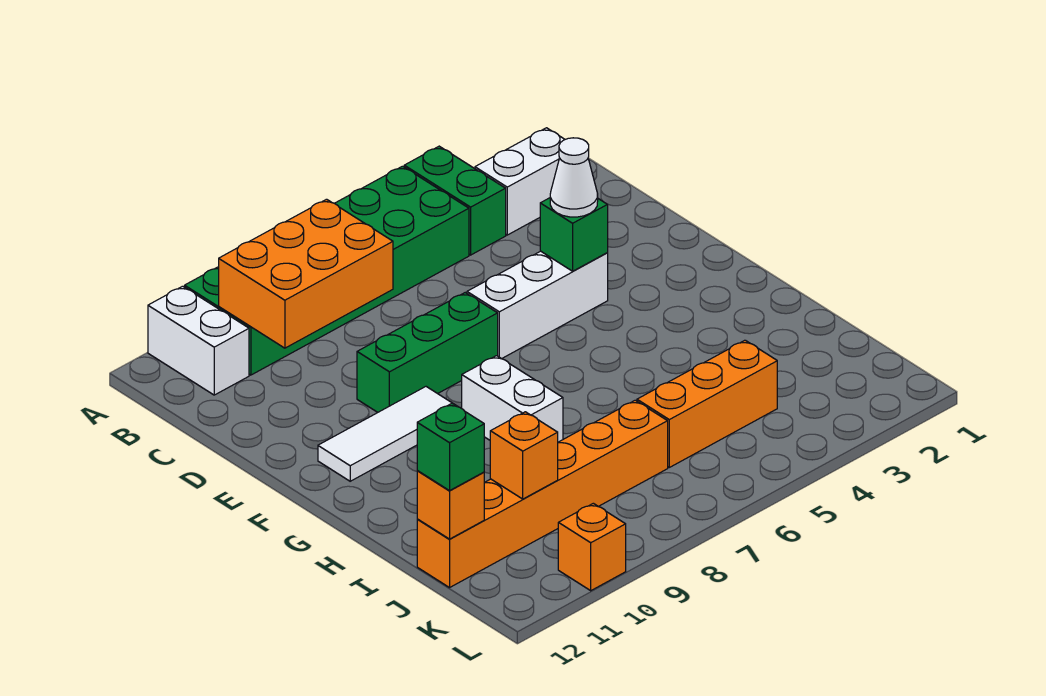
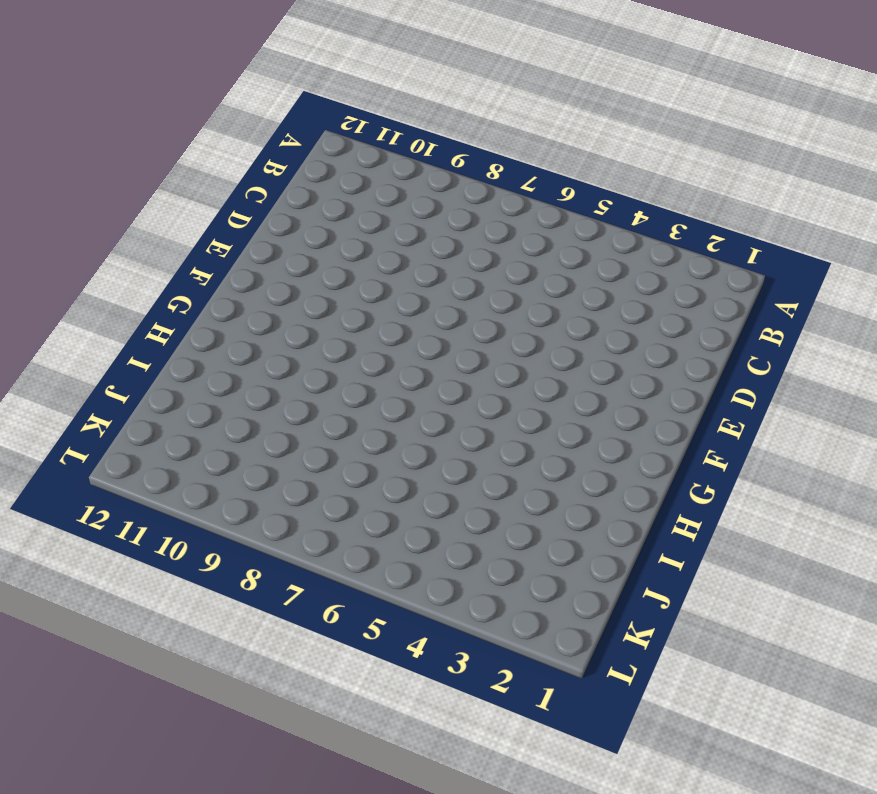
none -> green 1x2 brick [404,146,506,255]
none -> green 2x6 brick [185,166,469,375]
none -> white 1x2 brick [148,286,249,395]

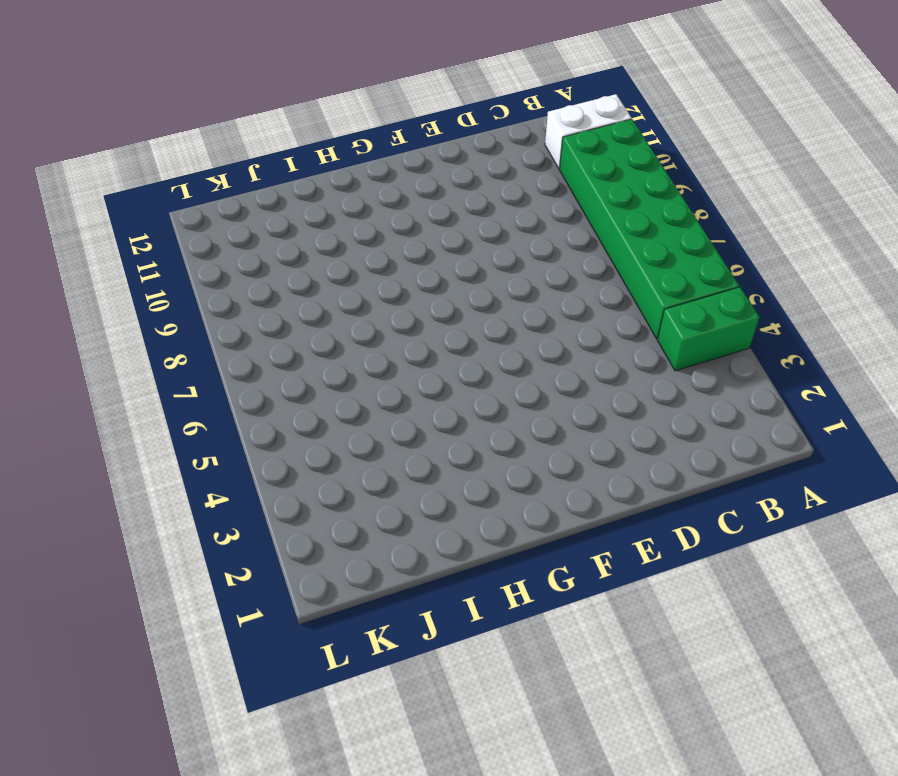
none -> white 1x2 brick [475,128,565,235]
none -> white 1x3 brick [467,251,608,359]
none -> green 1x3 brick [357,293,498,412]

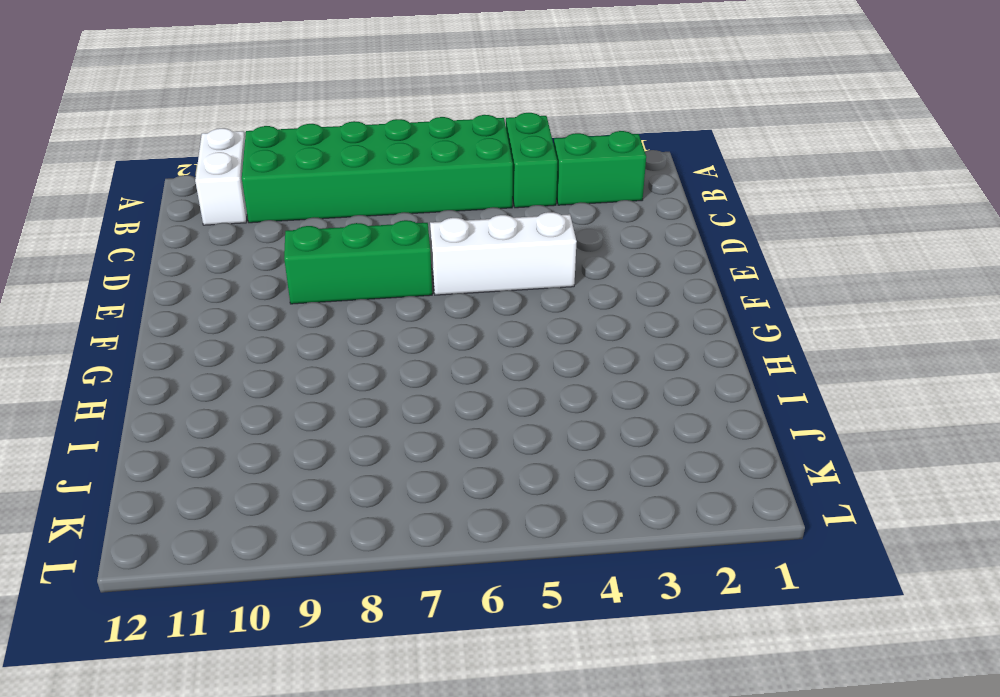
green 1x2 brick [554,131,646,205] -> white 1x2 brick [475,128,565,235]
none -> white 1x3 tile [318,387,458,481]
none -> white 1x2 brick [462,356,563,442]
none -> orange 1x3 brick [637,340,777,467]

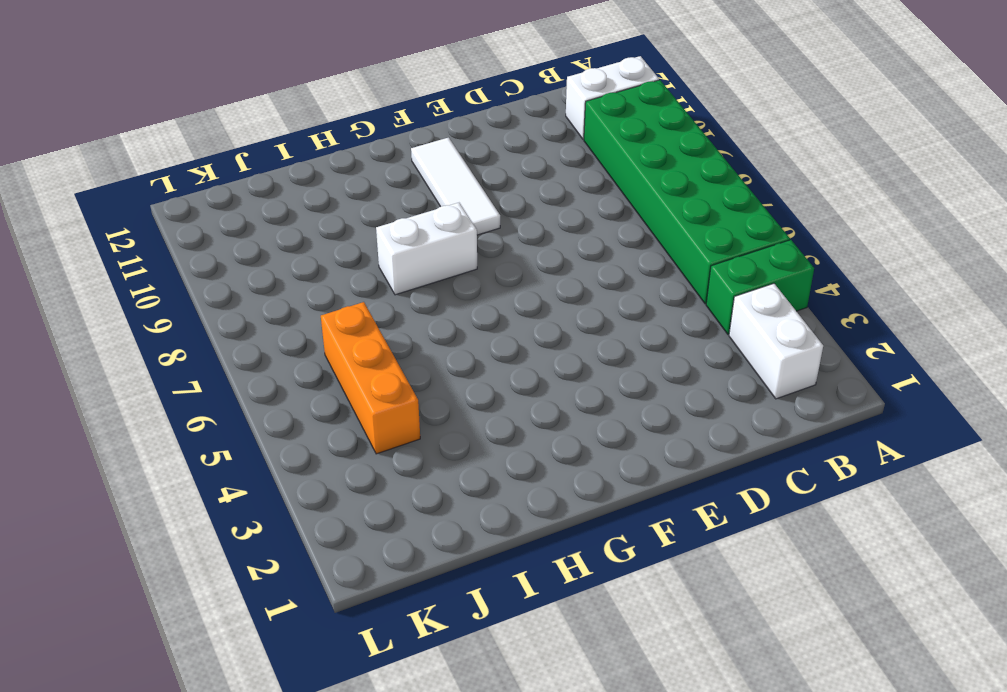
none -> white 1x3 brick [467,251,608,359]
none -> green 1x3 brick [357,293,498,412]
none -> orange 1x6 brick [417,400,668,588]

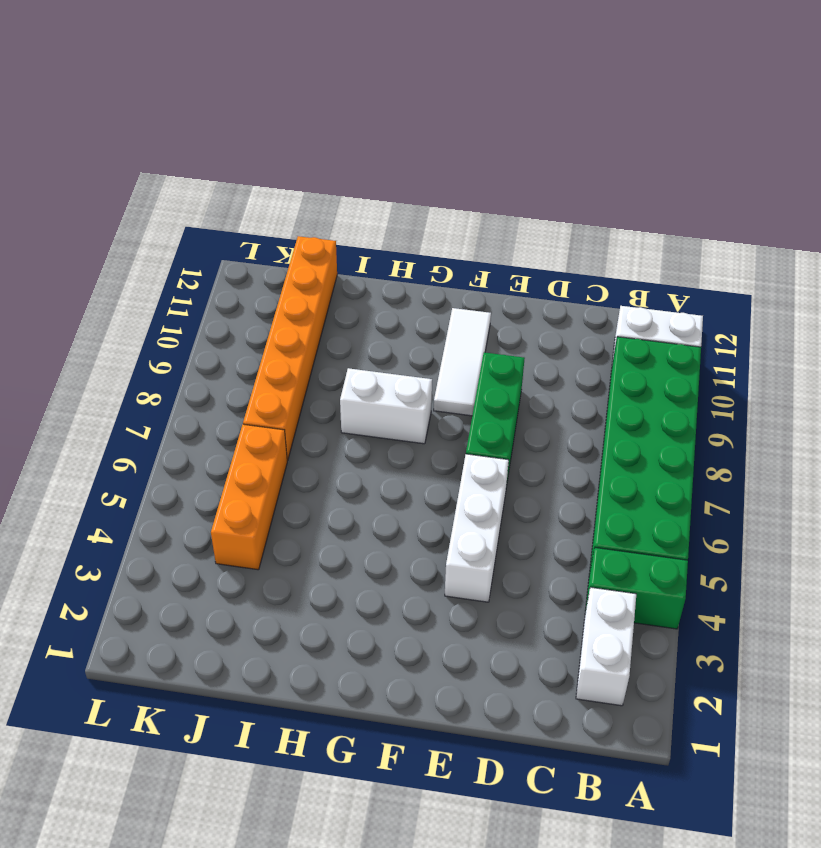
none -> orange 1x1 brick [558,503,626,591]
none -> orange 2x3 brick [219,199,393,348]
none -> green 1x1 brick [540,198,608,271]

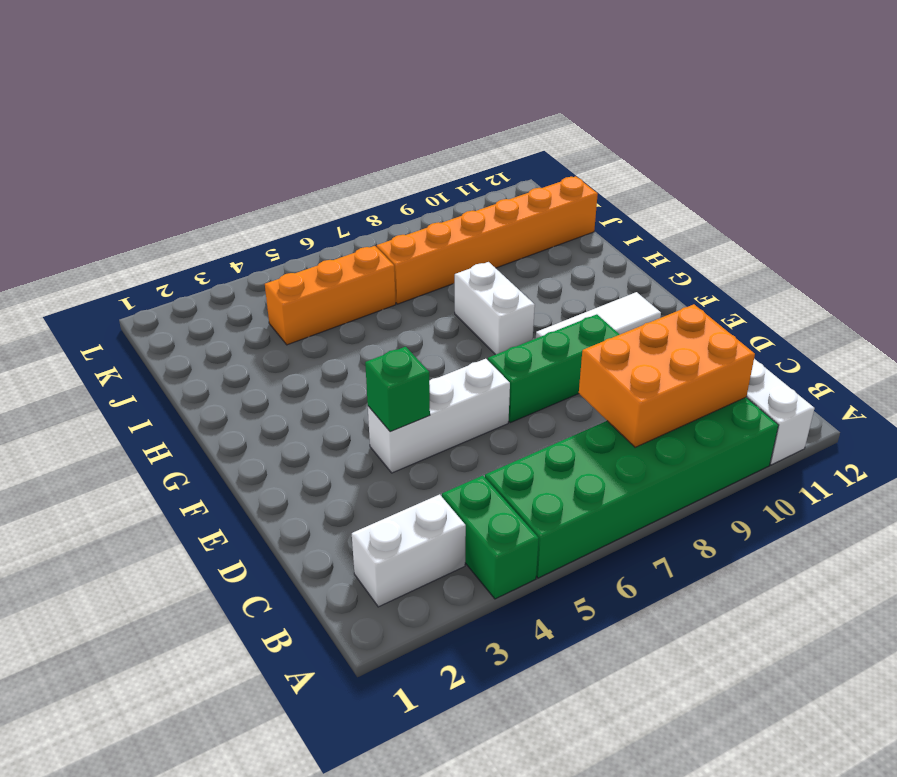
none -> orange 1x1 brick [558,503,626,591]
none -> orange 1x1 brick [490,412,558,499]
none -> orange 1x1 brick [417,471,484,539]

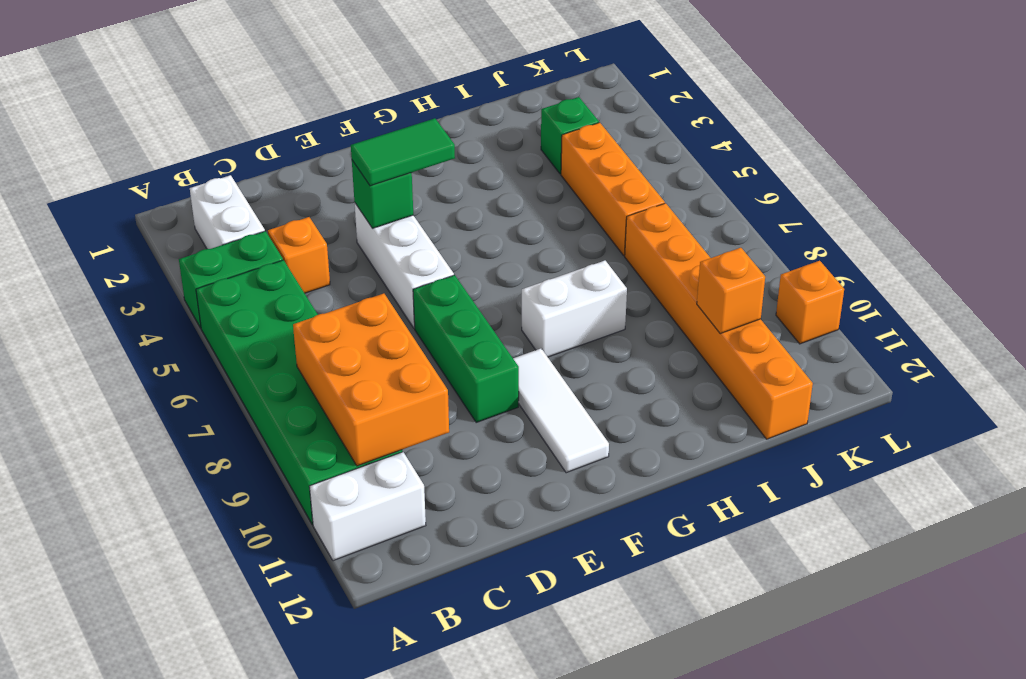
orange 1x1 brick [268,217,330,293] -> orange 1x1 brick moved to [417,471,484,539]
green 1x2 tile [351,118,455,186] -> white 1x1 cone [550,138,598,217]
green 1x1 brick [541,97,599,174] -> green 1x1 brick moved to [417,404,484,491]

